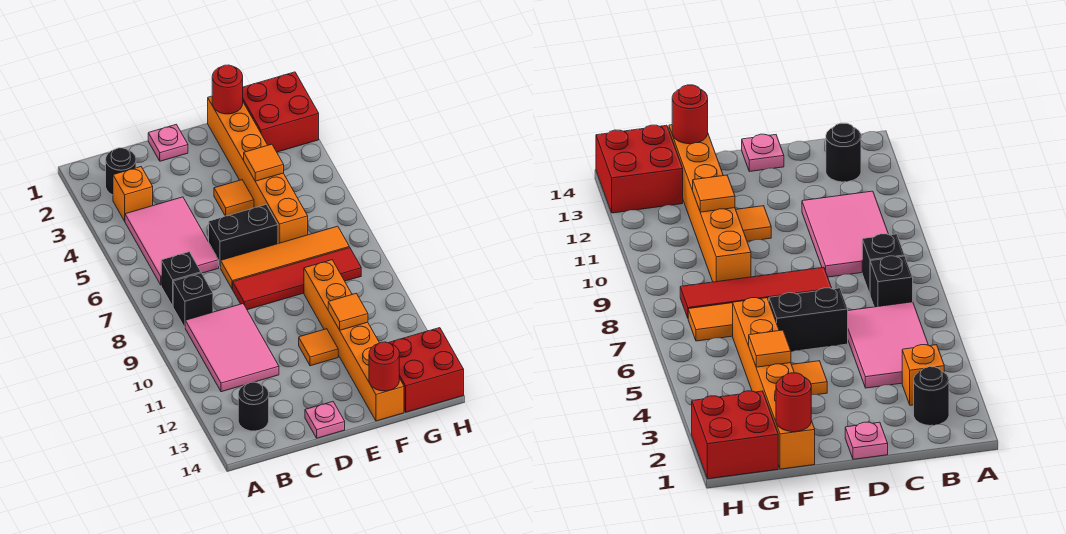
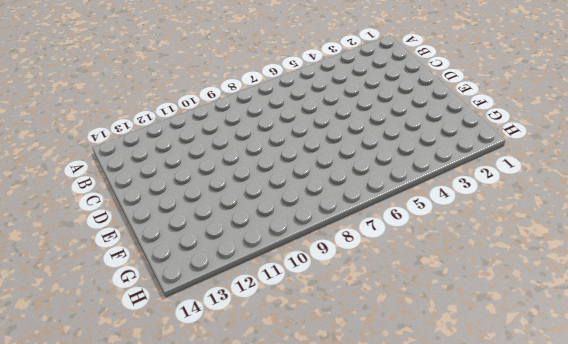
none -> black 1x1 round brick [106,148,136,195]
none -> orange 1x1 brick [113,167,153,221]
none -> pink 2x3 tile [125,197,219,285]

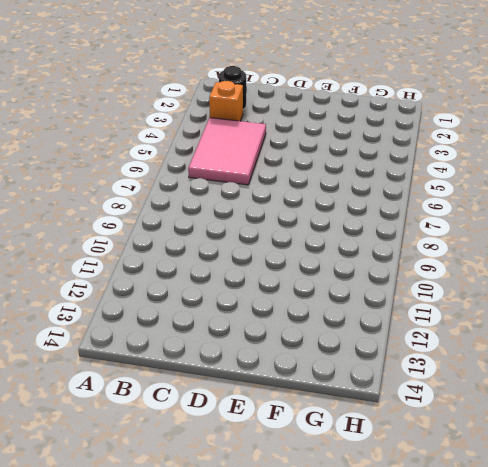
none -> black 1x1 brick [161,252,201,306]
none -> black 1x1 brick [173,273,213,327]
none -> pink 2x3 tile [185,304,279,392]

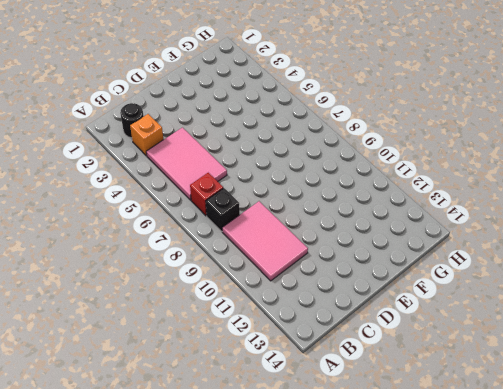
red 1x1 brick [190,173,223,216] -> black 1x1 brick [161,252,201,306]
none -> black 1x1 round brick [238,382,269,431]
none -> pink 1x1 plate [148,124,188,161]
none -> black 1x2 brick [209,205,278,268]

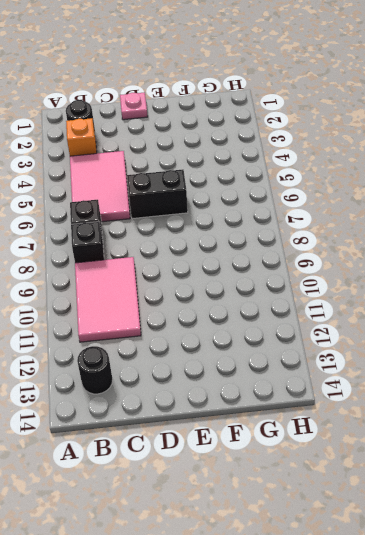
none -> orange 1x4 tile [221,226,349,289]
none -> red 1x4 tile [233,248,361,310]
none -> pink 1x1 plate [305,402,345,438]

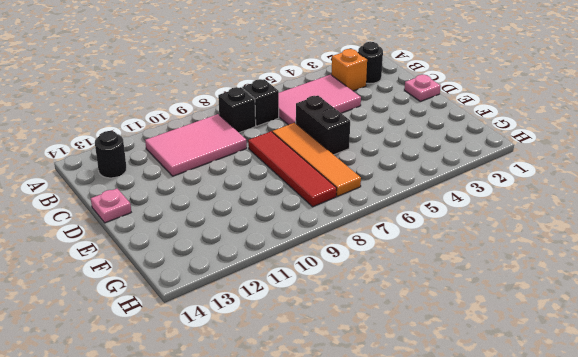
none -> orange 1x1 tile [214,180,254,216]
none -> orange 1x1 tile [299,329,338,366]
none -> orange 1x6 brick [208,96,308,244]

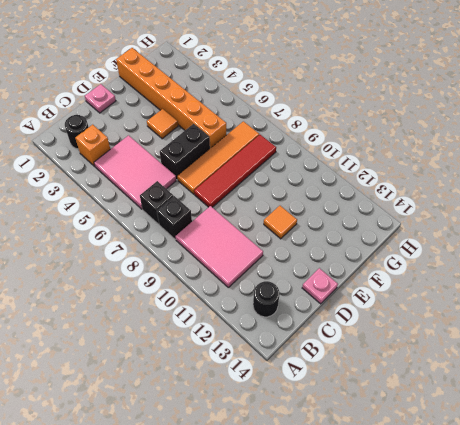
none -> orange 1x6 brick [304,260,404,421]
none -> red 2x2 brick [243,72,319,152]
none -> red 2x2 brick [389,328,464,412]

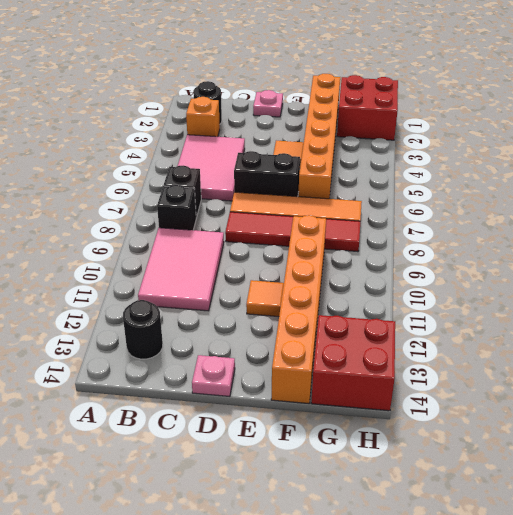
none -> red 1x1 round brick [212,65,243,114]
none -> orange 1x1 tile [244,144,284,181]
none -> orange 1x1 tile [328,293,368,330]

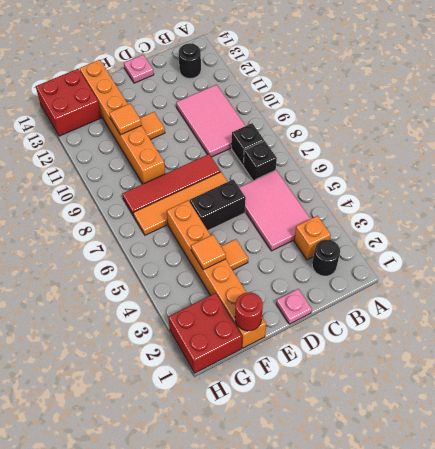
none -> red 1x1 round brick [369,342,399,391]

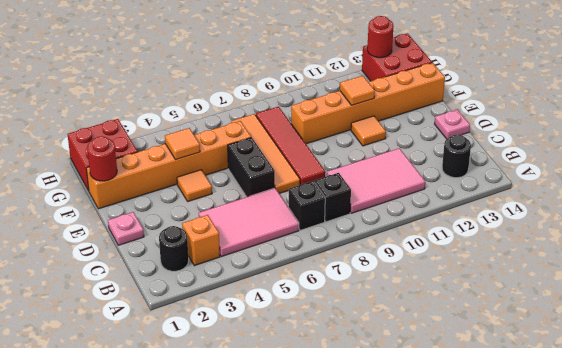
red 1x1 round brick [367,16,394,58] -> red 1x1 round brick moved to [369,342,399,391]

